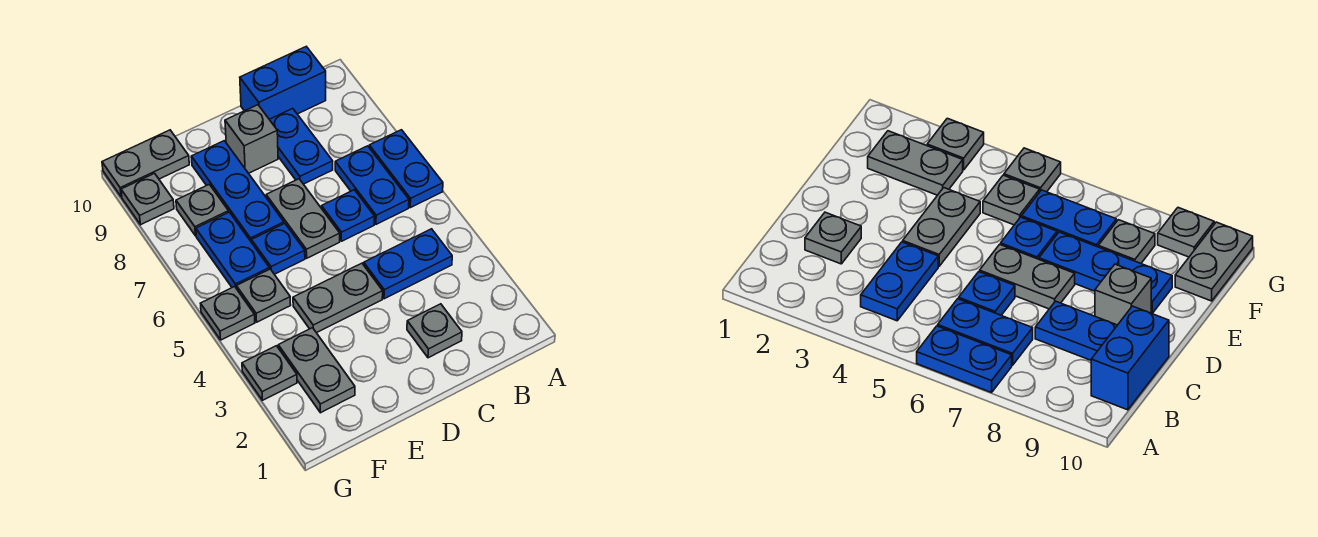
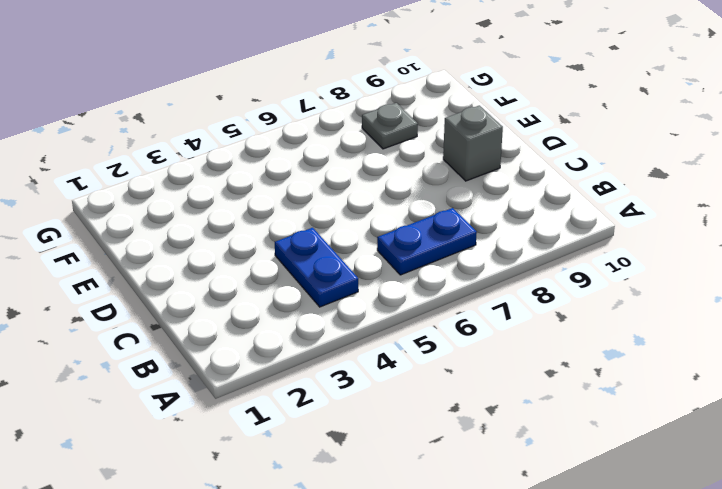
none -> blue 1x2 plate [369,130,443,208]
none -> blue 1x2 brick [240,47,326,119]
none -> grey 1x1 plate [407,304,462,358]

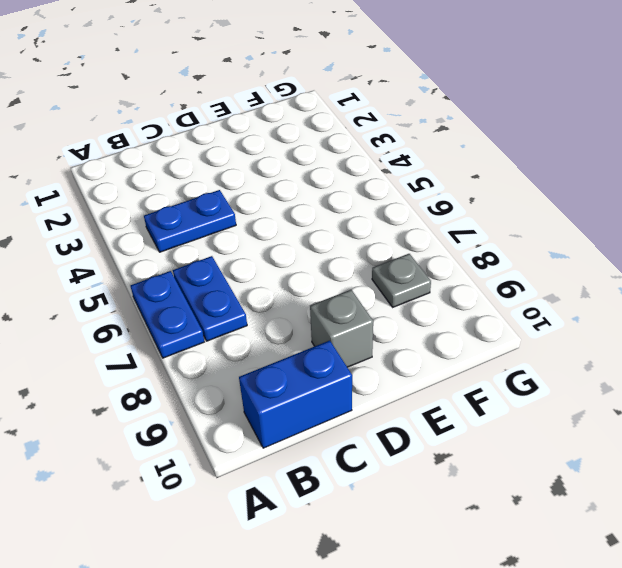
none -> grey 1x1 plate [407,304,462,358]
none -> blue 1x1 plate [322,190,375,241]
none -> blue 1x2 plate [269,108,333,184]

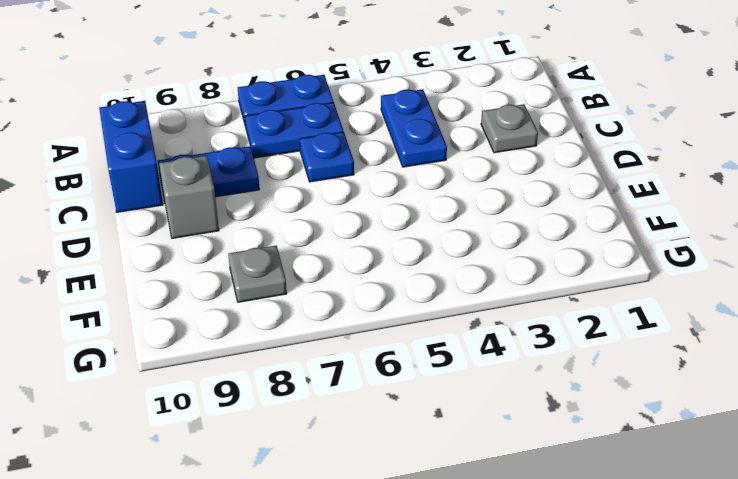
none -> grey 1x2 plate [293,263,383,333]
none -> grey 1x2 plate [266,179,340,258]
none -> blue 1x1 plate [252,223,305,274]

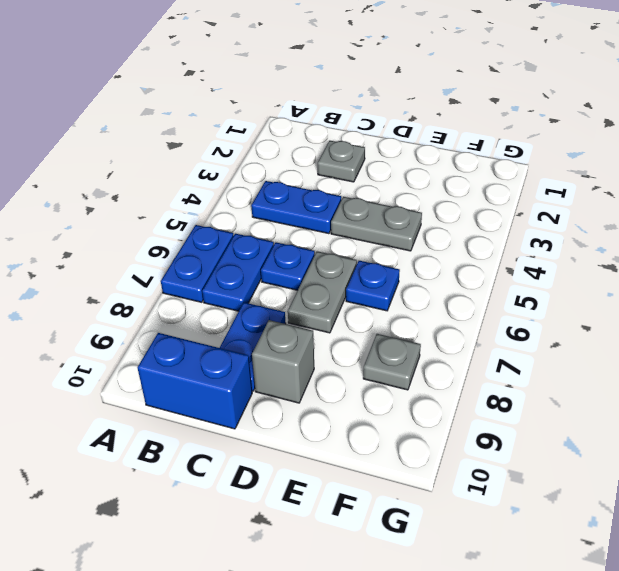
none -> blue 1x3 plate [191,141,284,243]
none -> grey 1x2 plate [278,328,355,413]
none -> grey 1x1 plate [237,269,291,322]

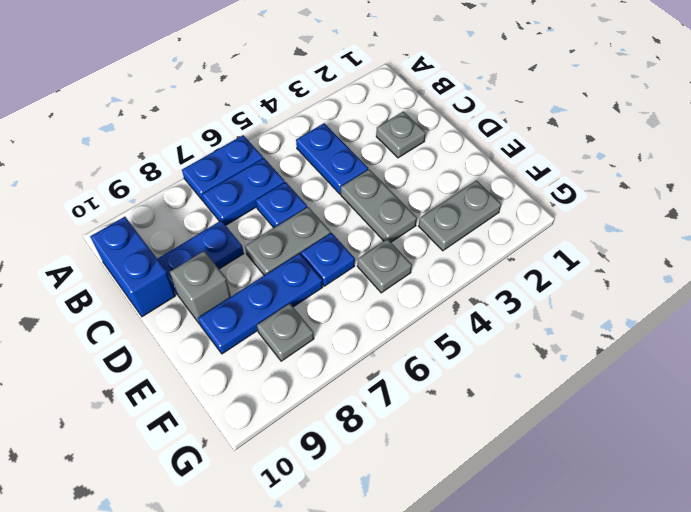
none -> blue 1x2 plate [196,212,269,289]
none -> grey 1x2 plate [102,130,189,197]
none -> grey 1x1 plate [242,346,297,400]

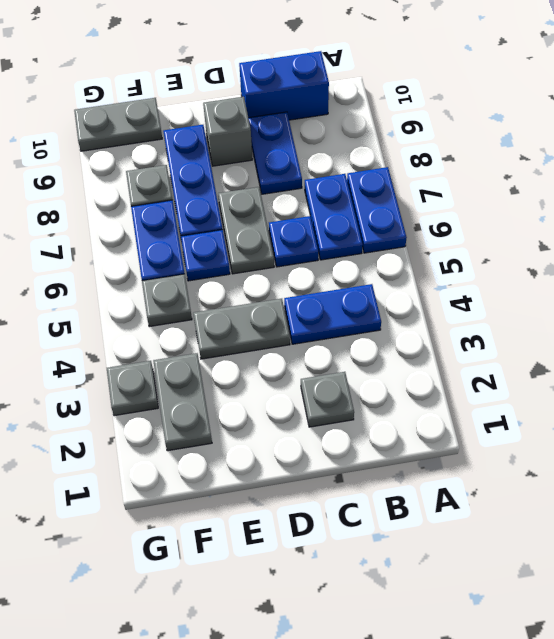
none -> grey 1x1 plate [201,287,255,340]
none -> grey 1x1 plate [121,173,174,225]

